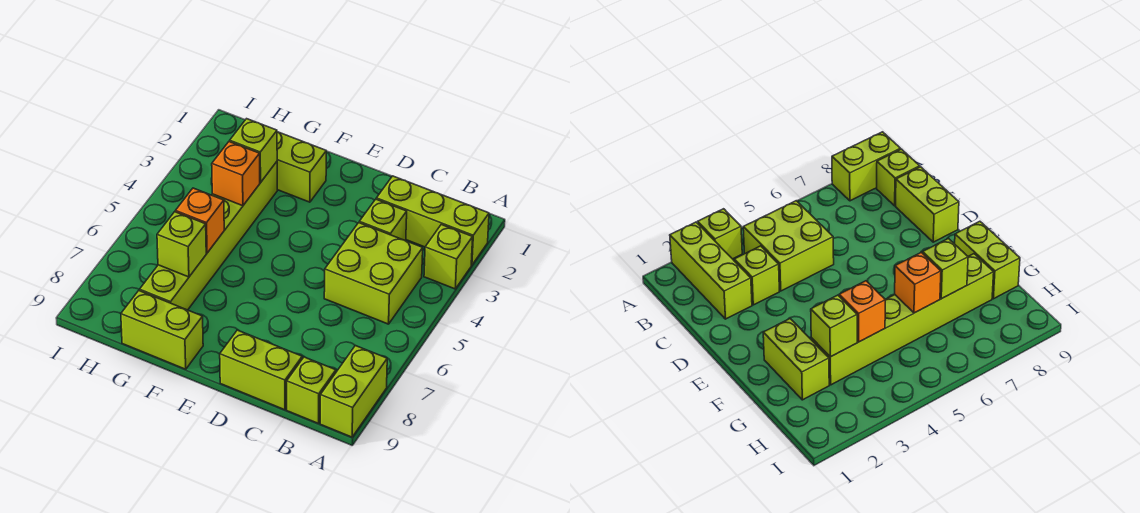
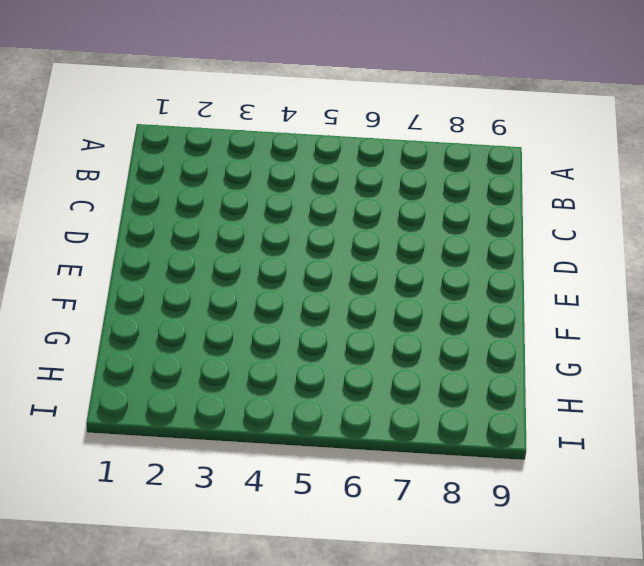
none -> lime 1x3 brick [376,176,489,265]
none -> lime 1x1 brick [424,225,473,289]
none -> lime 1x2 brick [320,346,387,437]

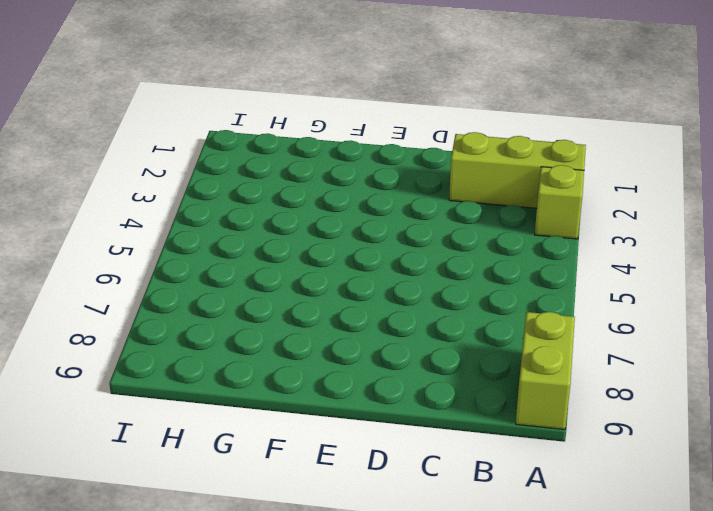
none -> lime 2x2 brick [324,223,423,324]
none -> lime 1x1 brick [287,357,336,424]
none -> lime 1x1 brick [359,199,407,241]

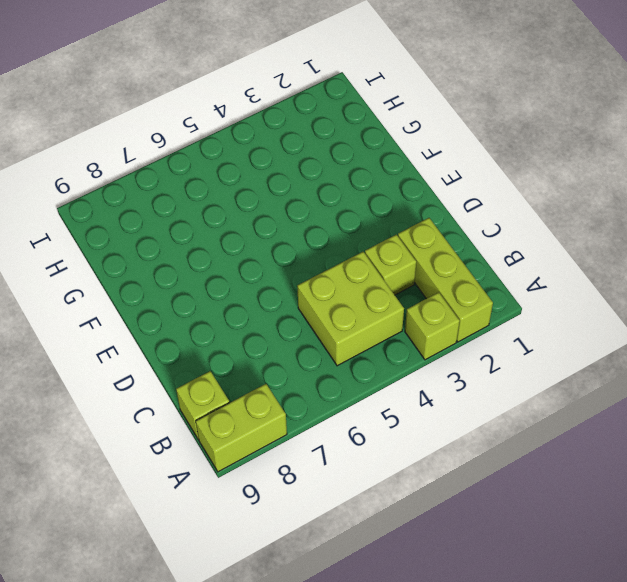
none -> lime 1x2 brick [220,330,302,410]
none -> lime 1x2 brick [277,132,326,202]
none -> lime 1x2 brick [121,291,203,369]

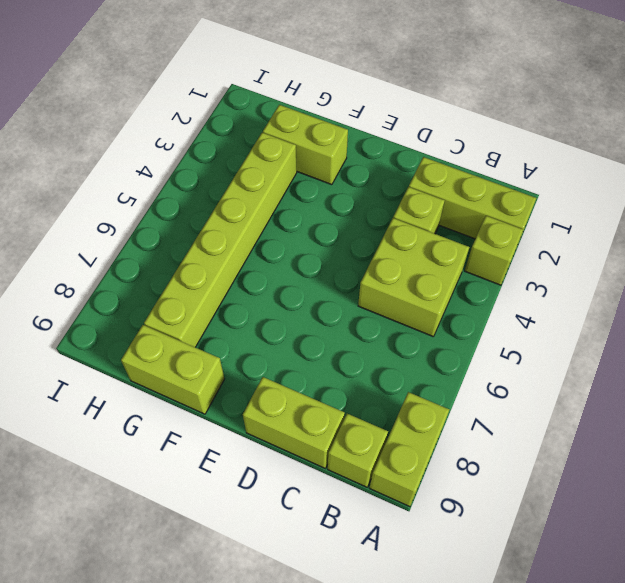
none -> lime 1x1 brick [230,119,277,182]
none -> orange 1x1 brick [212,142,260,206]
none -> orange 1x1 brick [176,188,224,253]

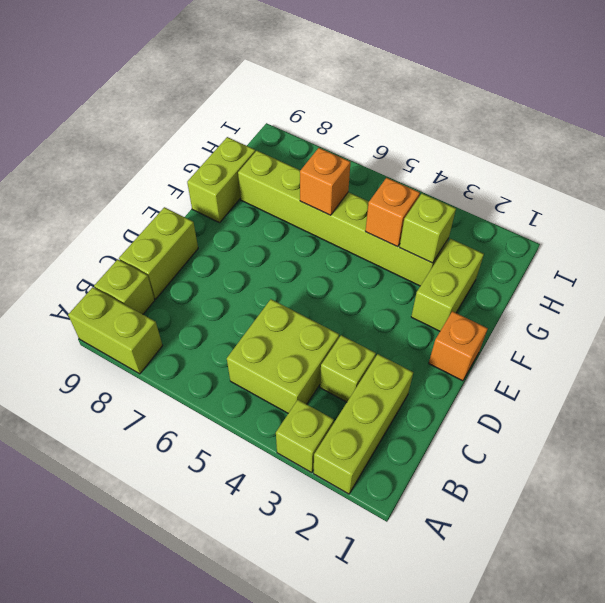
orange 1x1 brick [429,311,488,381] -> none
none -> lime 1x1 brick [157,212,206,277]

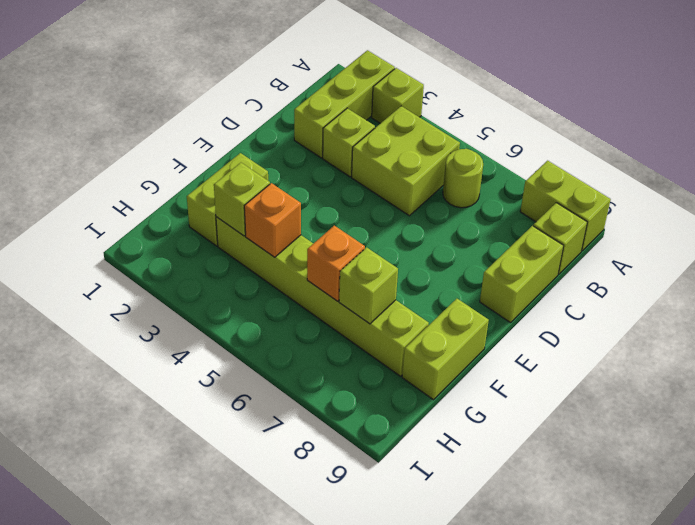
lime 1x1 round brick [443,149,483,208] -> none

